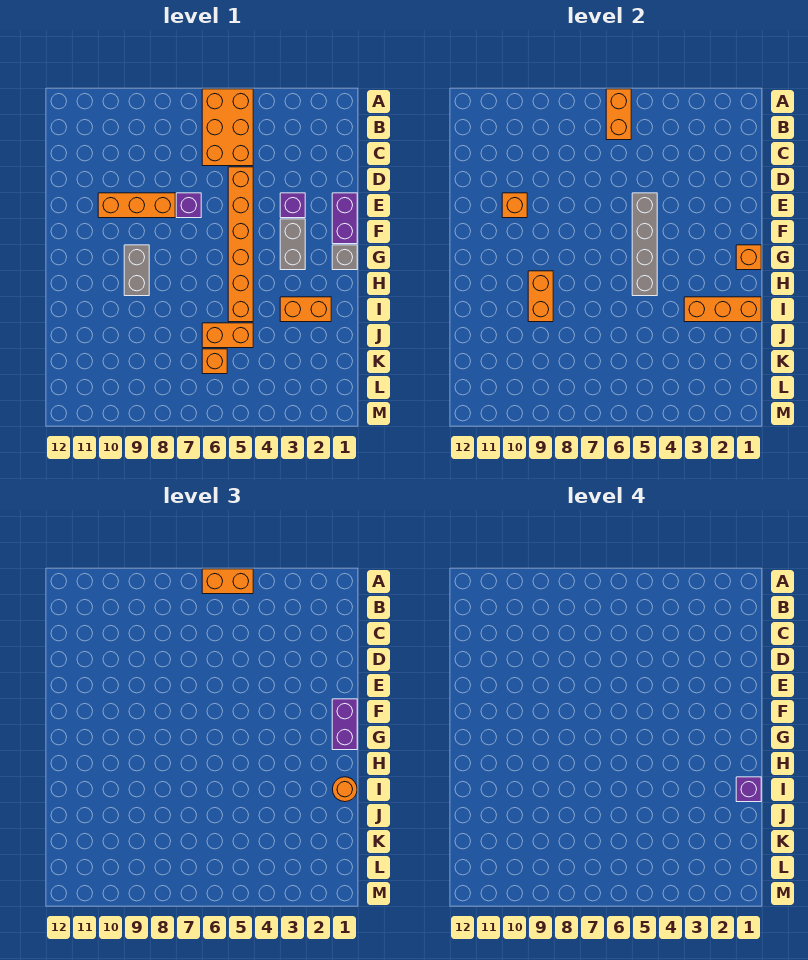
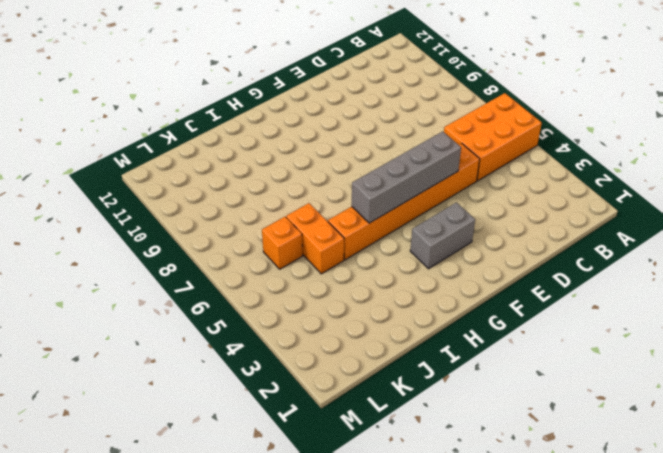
none -> purple 1x2 brick [332,193,357,244]
none -> purple 1x1 brick [280,193,305,218]
none -> purple 1x1 brick [176,193,201,218]

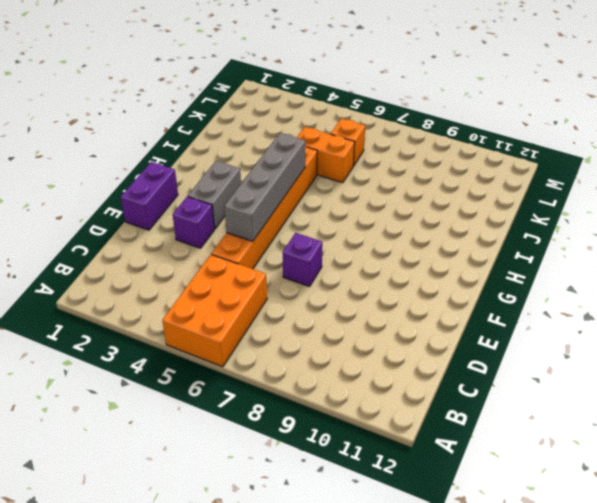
none -> orange 1x3 brick [98,193,175,218]
none -> grey 1x1 brick [332,245,357,270]
none -> grey 1x2 brick [124,245,149,296]

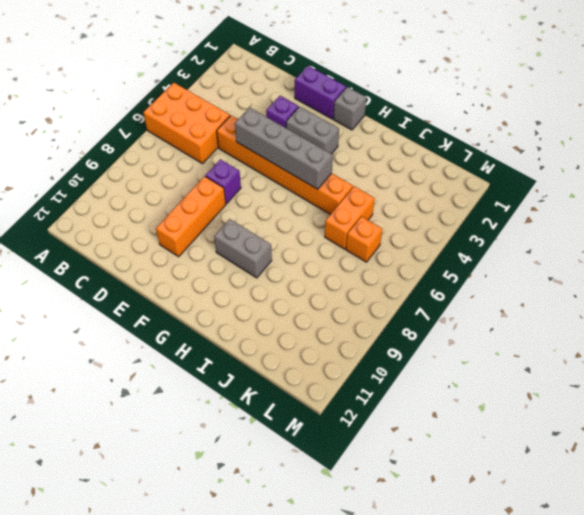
none -> orange 1x2 brick [280,297,331,322]
none -> orange 1x2 brick [606,89,631,140]
none -> orange 1x1 brick [502,193,527,218]

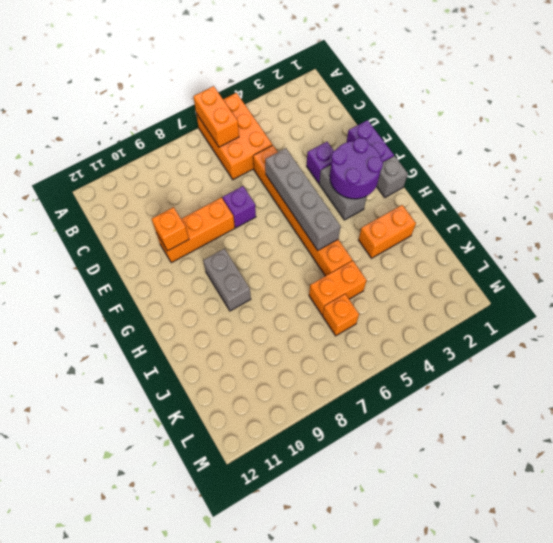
purple 2x2 round brick [330,138,383,199] -> none
none -> orange 1x1 brick [736,245,761,270]
none -> orange 1x2 brick [528,271,553,322]
none -> orange 1x3 brick [684,297,761,322]

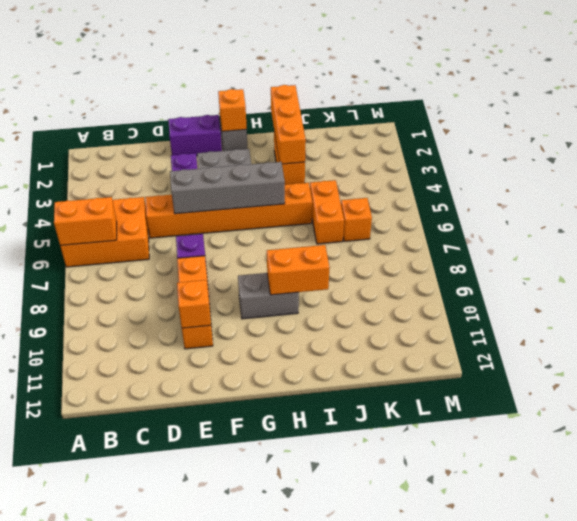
none -> orange 1x2 brick [202,569,253,594]
none -> purple 1x2 brick [332,699,357,750]
none -> orange 1x1 round brick [333,777,357,802]

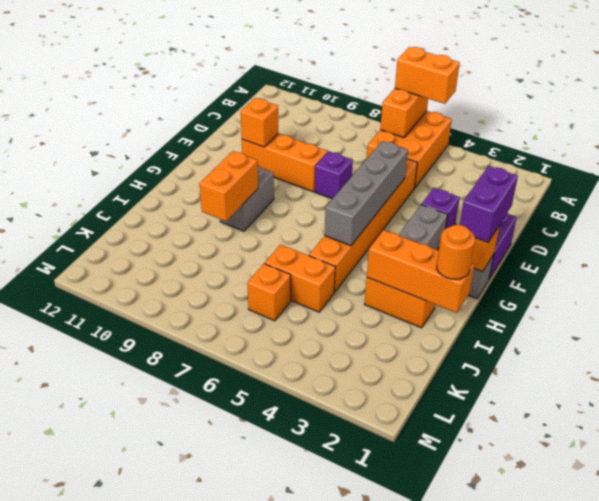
none -> purple 1x1 brick [736,777,761,802]

